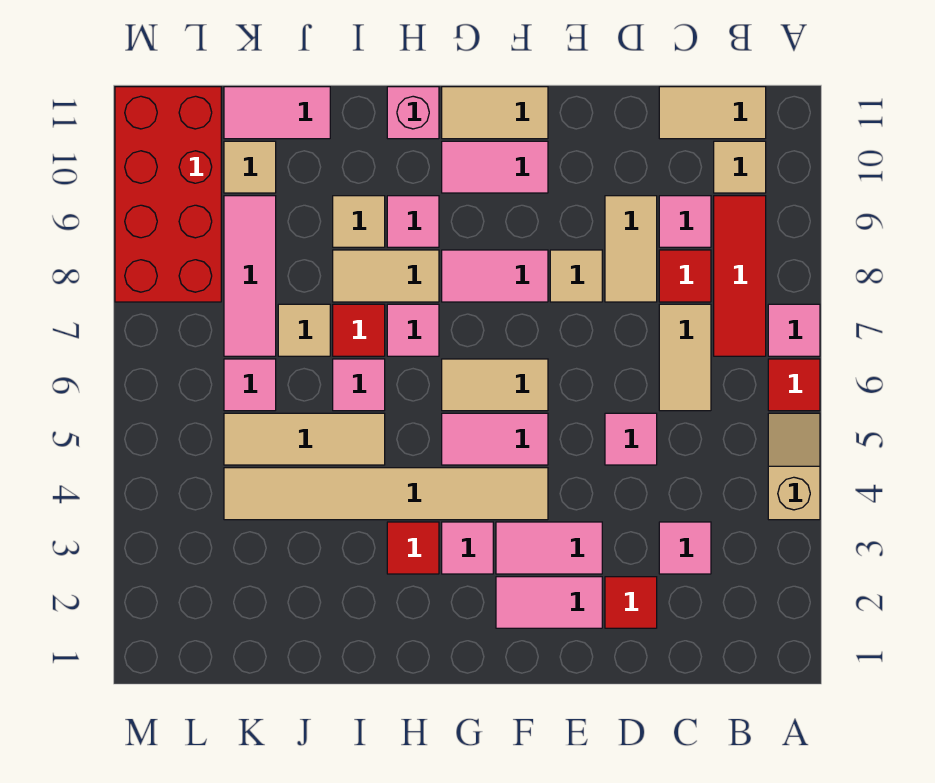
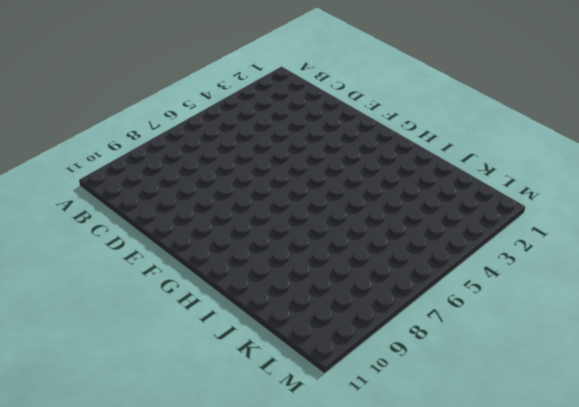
none -> tan 1x2 slope [768,413,820,520]
none -> red 1x1 tile [768,359,820,411]
none -> pink 1x1 tile [768,304,820,356]
none -> red 1x3 tile [714,196,766,356]

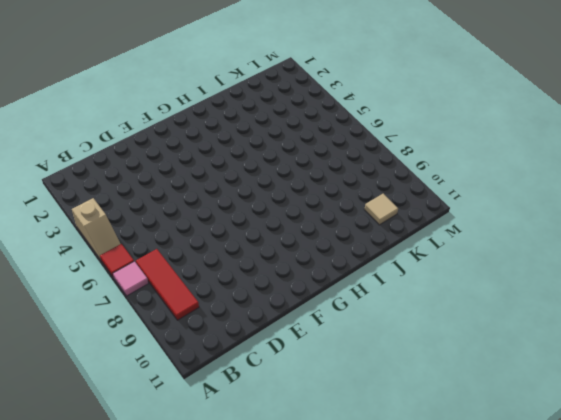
none -> tan 1x1 tile [714,141,766,193]
none -> tan 1x2 tile [659,87,766,139]
none -> pink 1x1 tile [659,522,711,574]
none -> tan 1x2 tile [659,304,711,411]

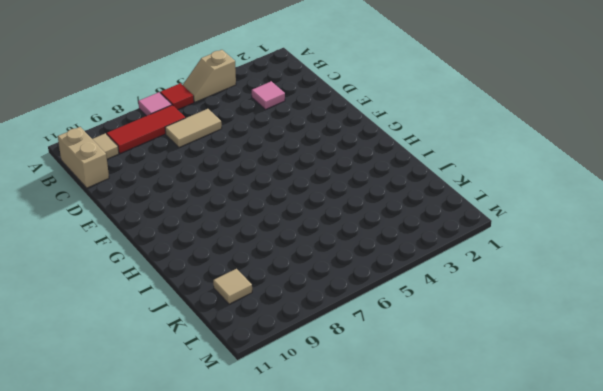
tan 1x2 brick [58,127,109,188] -> tan 1x2 tile [659,87,766,139]
none -> red 1x1 tile [659,250,711,302]
none -> pink 1x1 tile [659,196,711,247]
none -> red 1x1 tile [605,577,657,628]
none -> pink 1x1 tile [605,413,657,465]

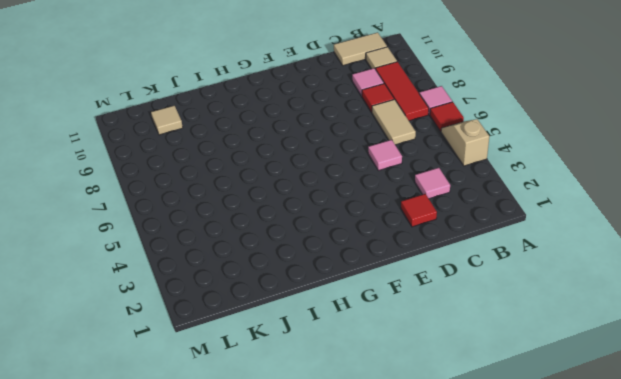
none -> tan 1x2 tile [605,196,657,302]
none -> pink 1x2 tile [496,577,602,628]
none -> pink 1x2 tile [496,522,602,574]
none -> tan 1x1 tile [550,250,602,302]

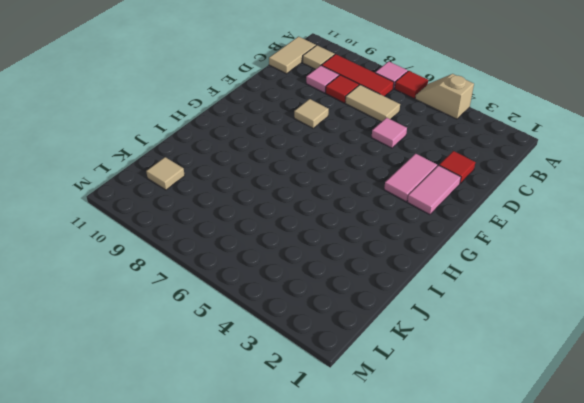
none -> pink 1x1 tile [659,522,711,574]
none -> tan 1x2 tile [605,196,657,302]
none -> tan 1x6 tile [224,468,548,520]
none -> pink 1x2 tile [442,413,548,465]

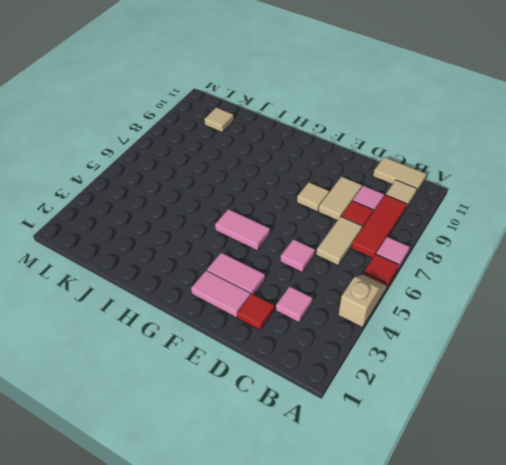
none -> tan 1x6 tile [224,468,548,520]
none -> tan 1x2 tile [442,359,548,411]
none -> pink 1x2 tile [442,250,548,302]
none -> pink 1x2 tile [442,141,548,193]

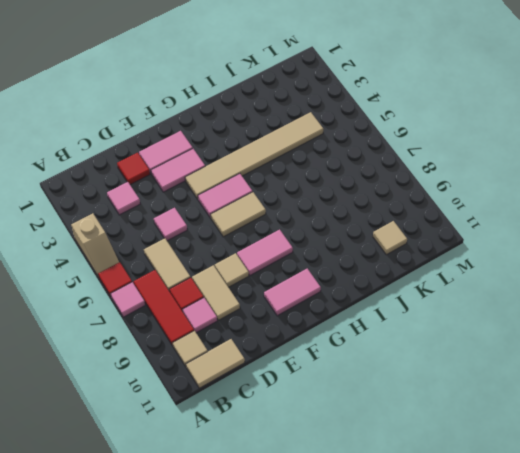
none -> tan 1x2 tile [442,87,548,139]
none -> pink 1x1 tile [442,522,493,574]
none -> red 1x1 tile [387,522,439,574]
none -> pink 1x1 tile [387,304,439,356]

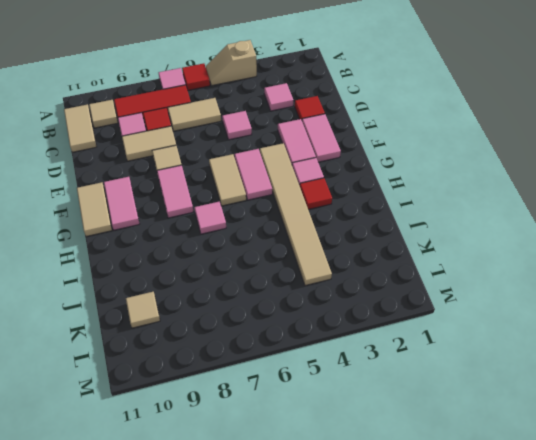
none -> tan 1x2 tile [333,250,439,302]
none -> pink 1x1 tile [387,196,439,247]
none -> pink 1x1 brick [387,87,439,139]
none -> tan 1x3 tile [224,413,385,465]

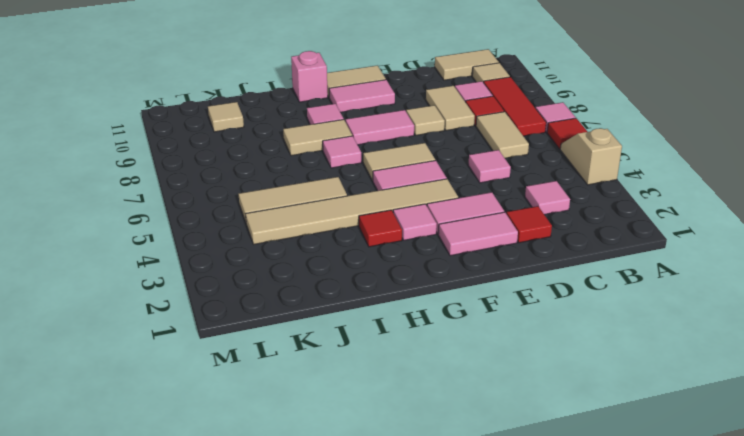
none -> pink 1x1 tile [333,359,385,411]
none -> red 1x1 tile [333,304,385,356]
none -> tan 1x1 tile [333,196,385,247]
none -> tan 1x1 tile [278,304,330,356]

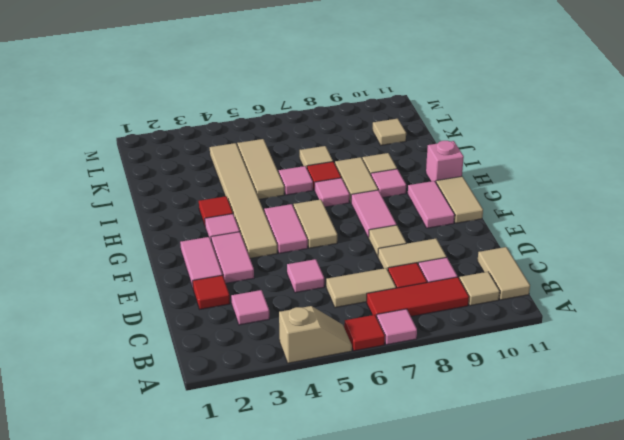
none -> pink 1x2 tile [224,87,330,139]
none -> pink 1x1 tile [224,359,276,411]
none -> pink 1x3 tile [224,196,276,356]
none -> red 2x4 brick [115,87,221,302]

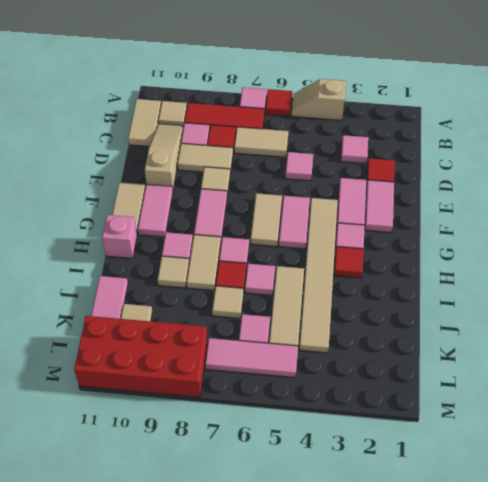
tan 1x3 slope [145,124,184,189] -> none
pink 1x3 tile [205,338,298,377] -> pink 1x3 tile moved to [224,196,276,356]

